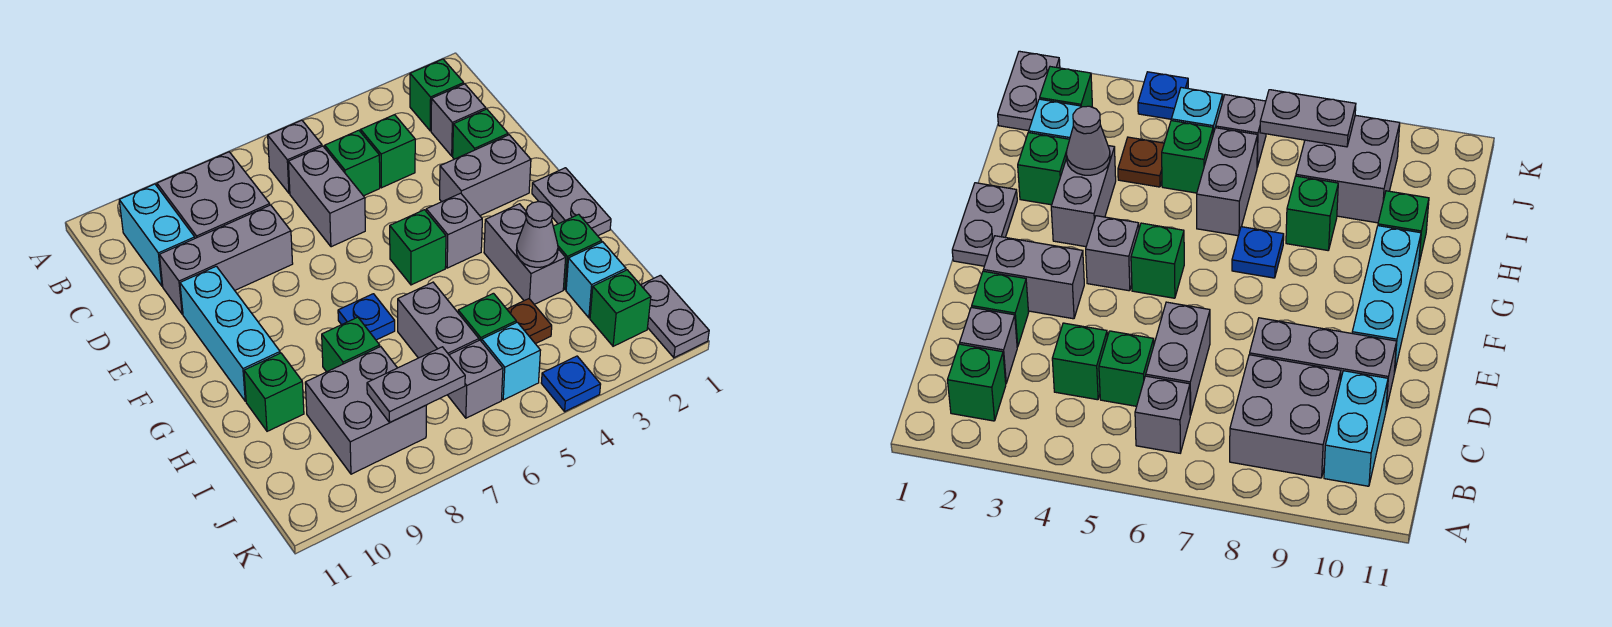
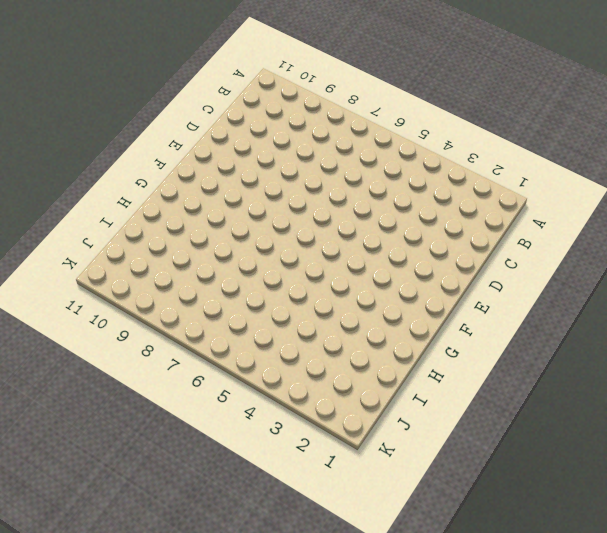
none -> green 1x1 brick [410,59,464,131]
none -> grey 1x1 brick [268,120,322,193]
none -> grey 2x2 brick [157,152,270,238]
none -> cyan 1x2 brick [119,184,195,286]

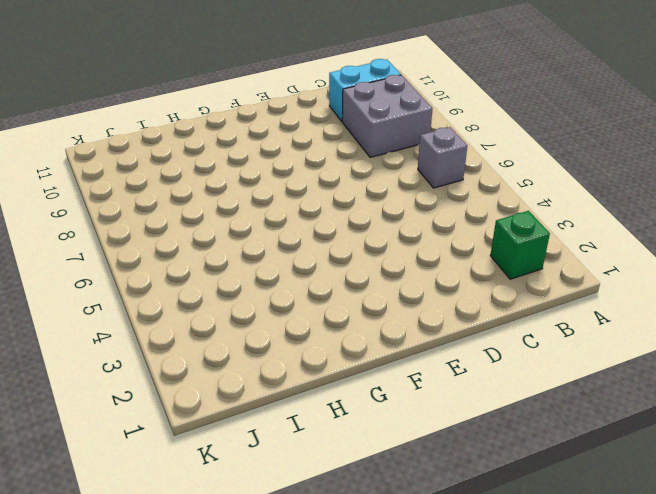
none -> grey 1x1 brick [431,84,486,156]
none -> green 1x1 brick [361,115,415,188]
none -> green 1x1 brick [325,130,380,196]
none -> grey 1x2 brick [288,146,365,247]

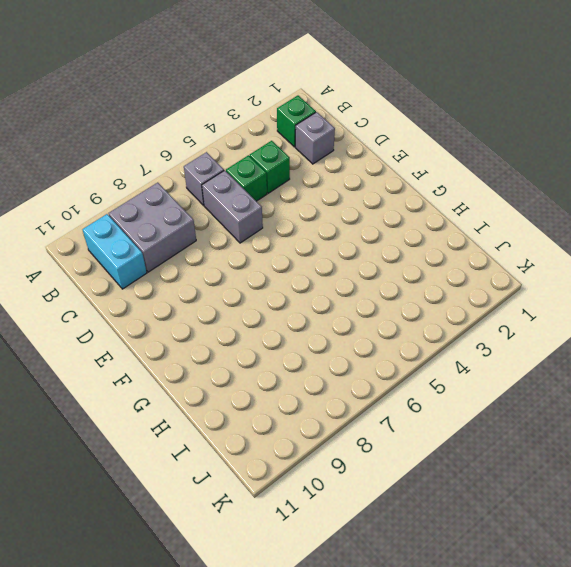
none -> green 1x1 brick [453,109,508,159]
none -> grey 1x3 brick [159,205,293,314]
none -> grey 1x2 brick [440,135,531,216]
none -> cyan 1x3 brick [180,266,280,401]

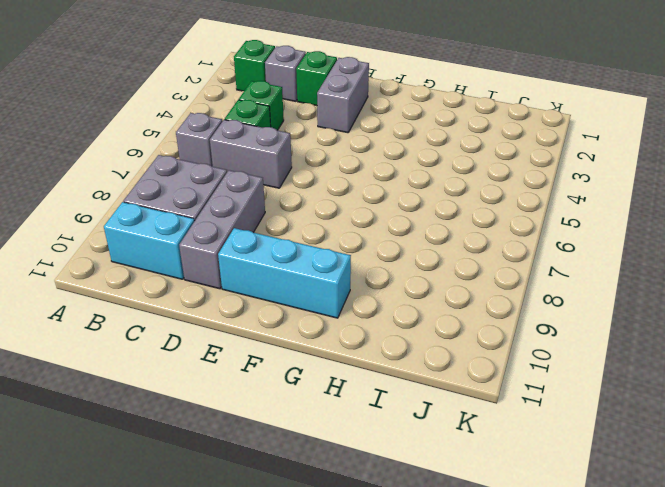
none -> grey 1x2 plate [532,168,611,236]
none -> grey 1x1 brick [426,193,482,268]
none -> green 1x1 brick [390,210,446,285]
none -> grey 1x2 brick [484,204,566,304]

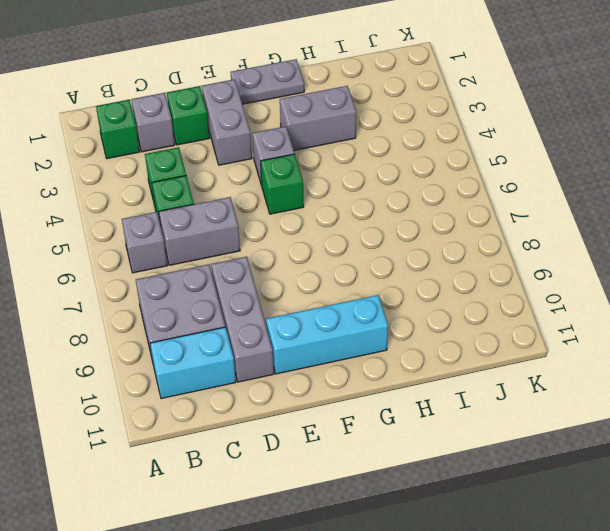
none -> blue 1x1 plate [338,294,395,340]
none -> green 1x1 brick [553,214,602,290]
none -> grey 1x2 brick [398,282,479,358]
none -> green 1x1 brick [322,317,380,372]

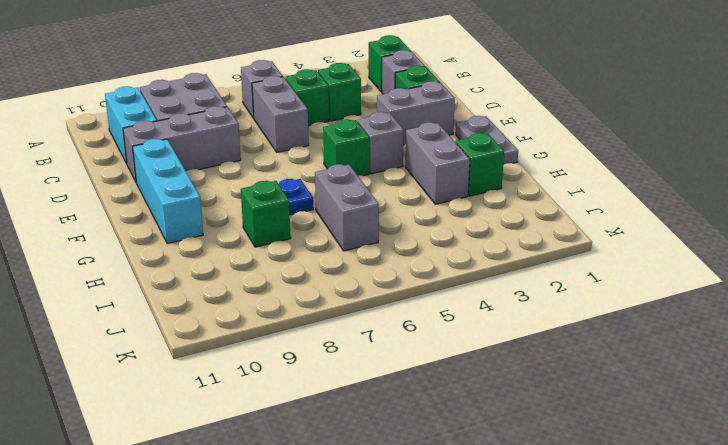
none -> green 1x1 brick [244,353,304,431]
none -> cyan 1x1 brick [566,242,626,318]
none -> brown 1x1 plate [507,299,552,344]
none -> green 1x1 brick [458,293,516,342]

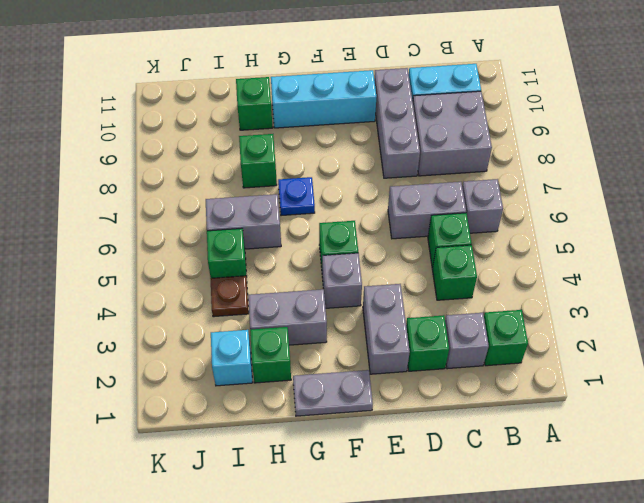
none -> grey 2x2 brick [305,347,426,474]
none -> grey 1x2 plate [641,275,709,358]
none -> green 1x1 brick [590,270,651,346]
none -> cyan 1x1 brick [482,322,541,400]

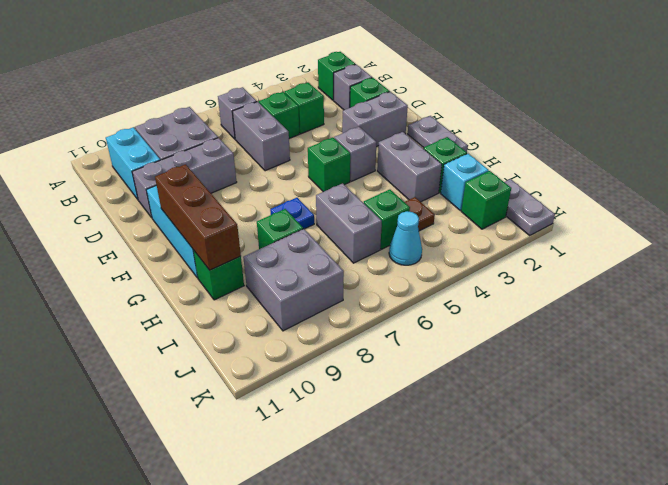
brown 1x3 brick [155,164,241,270] -> none
cyan 1x1 cone [389,211,422,265] -> cyan 1x1 brick [482,322,541,400]
none -> grey 1x1 brick [448,340,503,418]
none -> blue 1x1 plate [541,356,601,411]
none -> grey 1x1 cone [516,202,558,267]
none -> grey 1x2 plate [367,347,465,422]

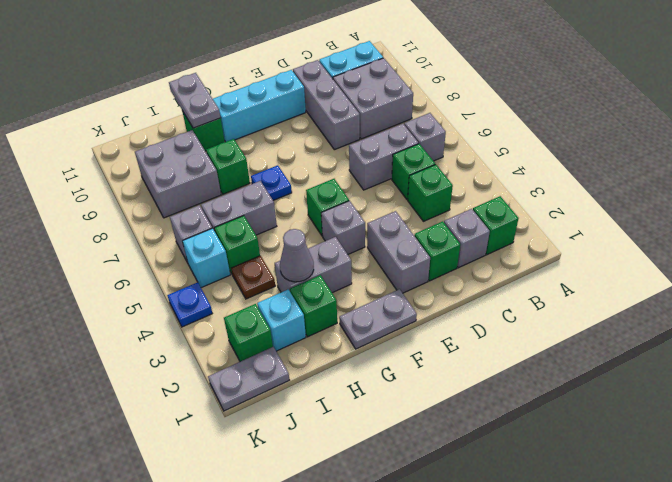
grey 1x2 plate [169,73,221,128] -> grey 1x2 plate moved to [367,347,465,422]

